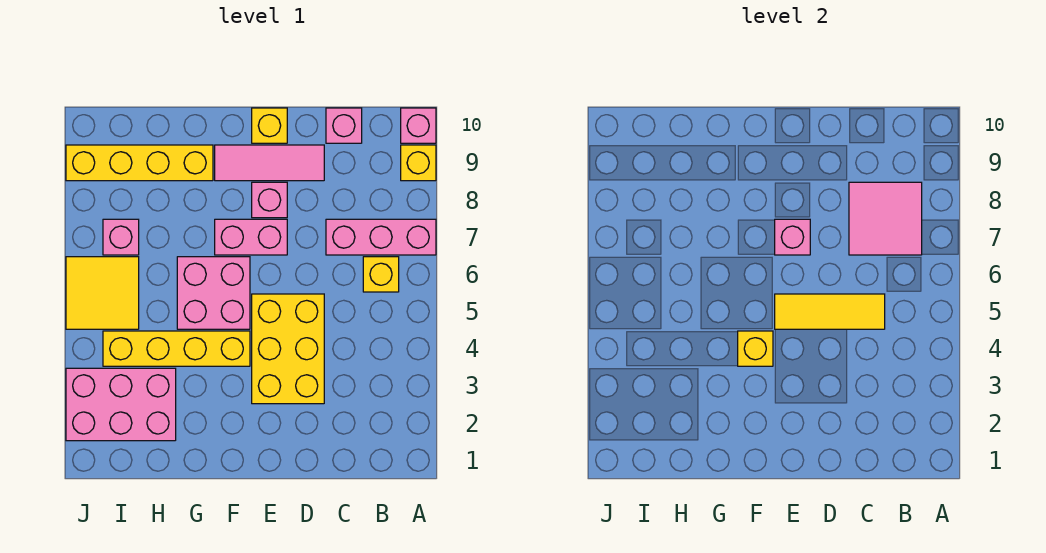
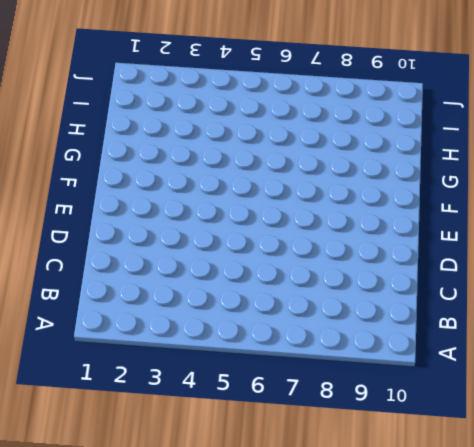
none -> pink 1x3 brick [326,219,436,255]
none -> yellow 1x1 brick [401,145,436,181]
none -> pink 1x1 brick [401,108,436,143]

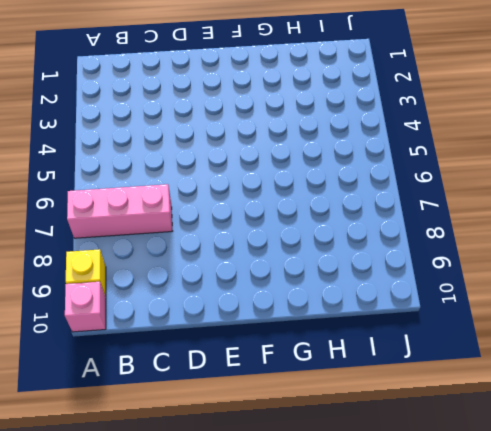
none -> yellow 1x1 brick [363,257,399,292]
none -> pink 1x1 brick [326,108,362,143]
none -> yellow 2x3 brick [252,294,324,404]

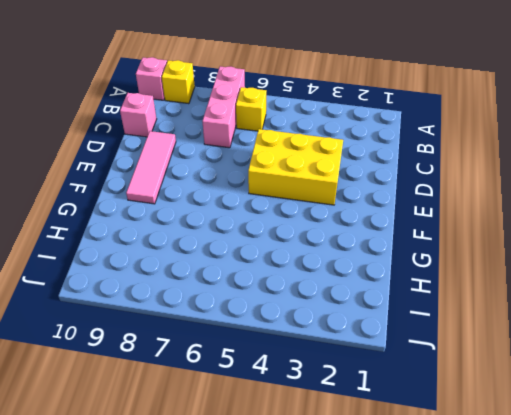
none -> pink 1x2 brick [215,219,287,255]
none -> pink 1x1 brick [252,182,287,218]
none -> yellow 1x1 brick [252,108,287,143]

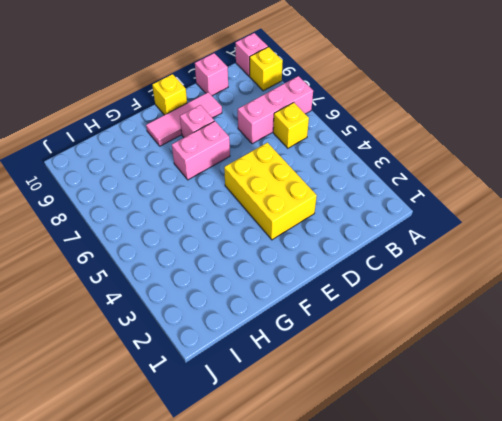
none -> yellow 1x4 brick [103,331,250,366]
none -> pink 2x2 brick [177,257,250,329]
none -> yellow 1x4 brick [66,145,213,181]

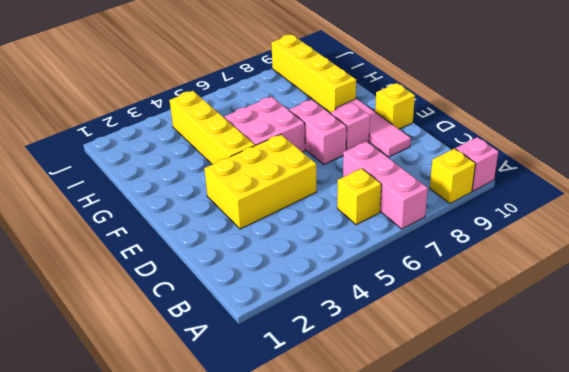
none -> pink 1x1 brick [326,108,362,143]
none -> pink 2x3 brick [66,368,176,441]
none -> yellow 2x2 tile [66,257,139,329]

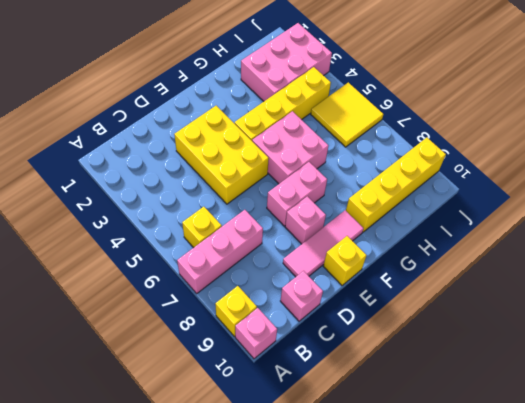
none -> pink 1x1 brick [103,219,139,255]
none -> pink 2x2 tile [849,182,922,255]
none -> yellow 1x3 tile [775,294,885,329]

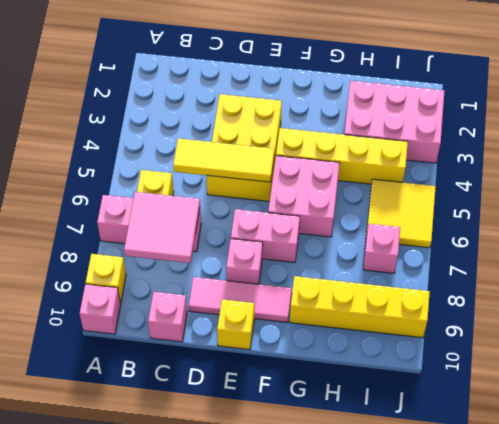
none -> pink 1x1 brick [775,219,810,255]
none -> yellow 1x1 brick [738,331,773,366]

